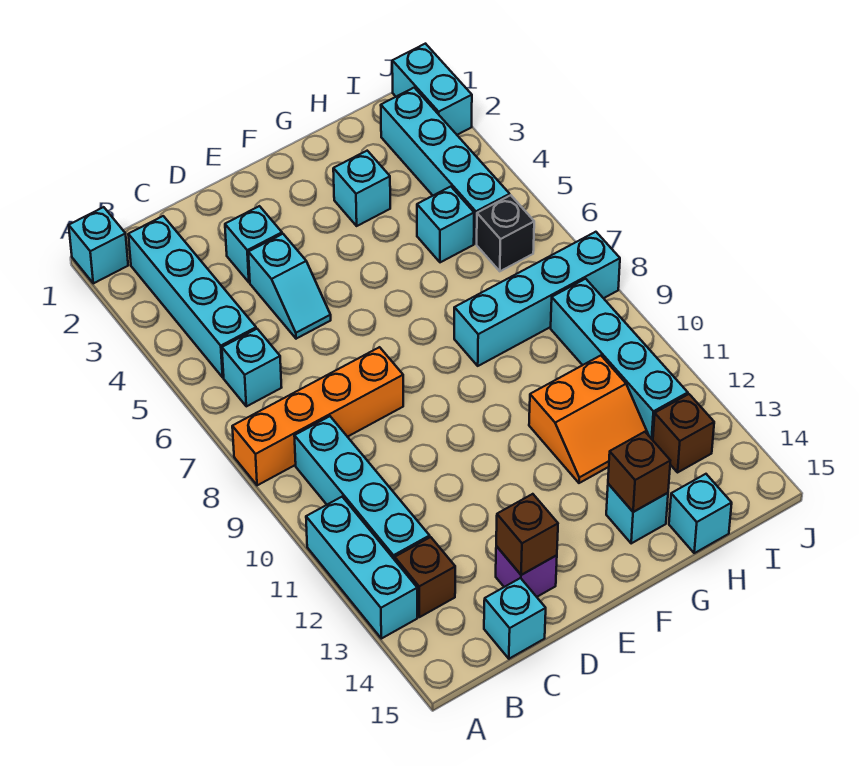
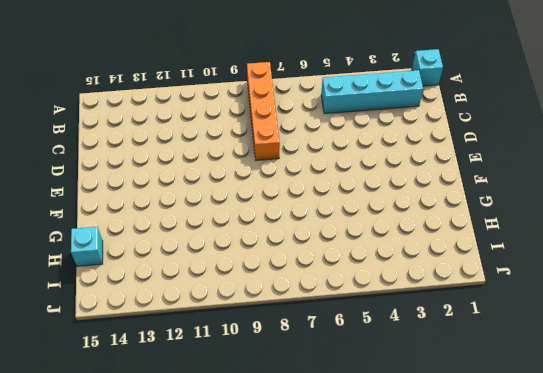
none -> cyan 1x3 brick [306,497,417,639]
none -> cyan 1x1 brick [222,329,282,406]
none -> cyan 1x4 brick [294,416,430,560]

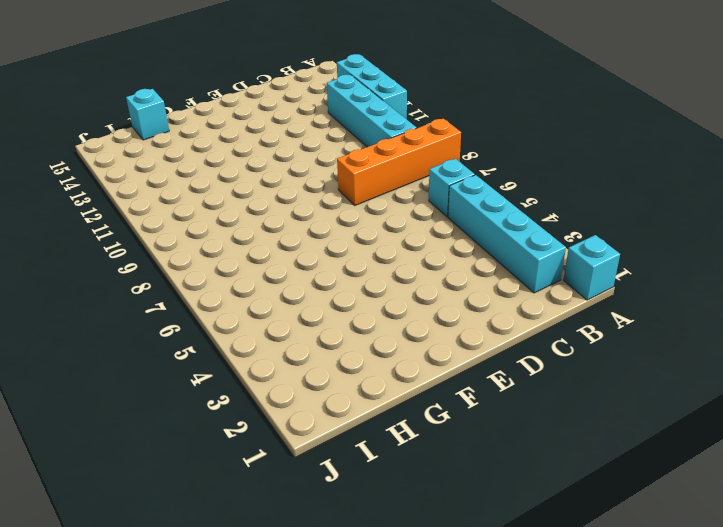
none -> brown 1x1 brick [395,537,455,617]
none -> cyan 1x1 brick [484,578,546,659]
none -> cyan 1x1 brick [225,206,282,282]

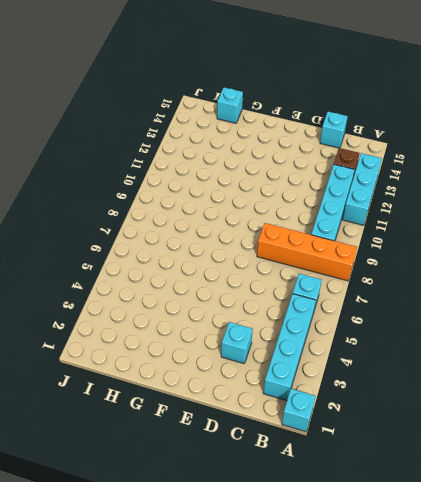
none -> cyan 1x2 slope [248,234,331,339]
none -> purple 1x1 brick [496,546,557,597]
none -> cyan 1x1 brick [333,151,390,226]

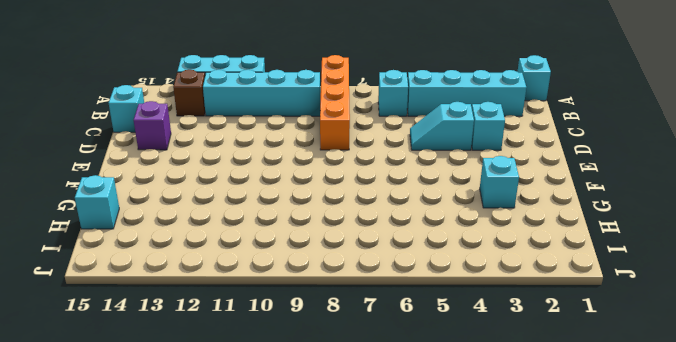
none -> cyan 1x4 brick [454,232,620,366]
none -> orange 2x2 slope [529,356,648,483]
none -> cyan 1x1 brick [606,484,668,543]

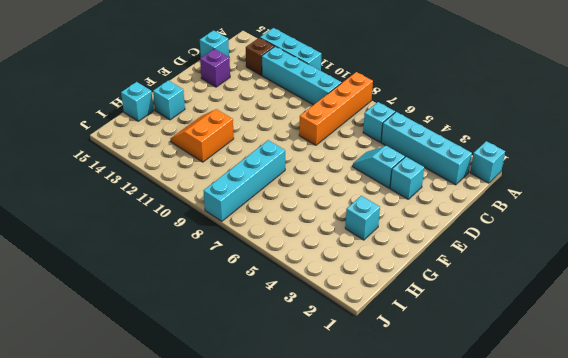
none -> cyan 1x1 brick [417,187,474,262]
none -> cyan 1x4 brick [381,88,510,244]
none -> black 1x1 brick [477,195,534,271]

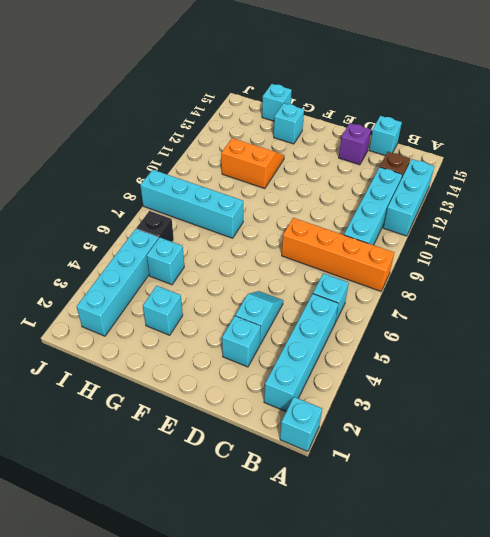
none -> cyan 1x4 brick [551,279,688,440]
none -> brown 1x1 brick [653,394,714,472]
none -> cyan 1x2 brick [392,44,472,135]

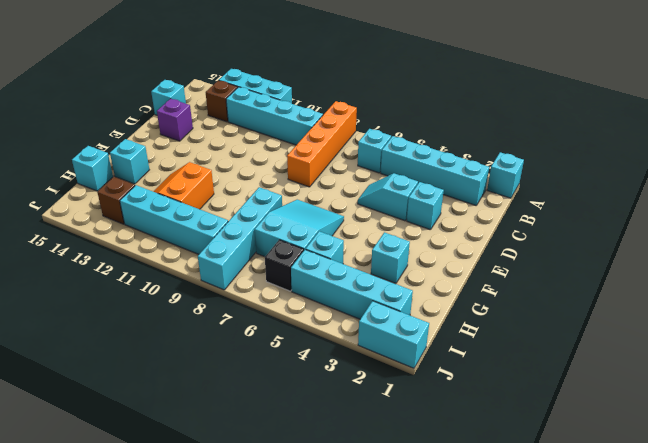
cyan 2x3 slope [255,200,344,257] -> none
none -> brown 1x1 brick [496,494,558,575]
none -> brown 1x1 brick [608,432,670,512]

